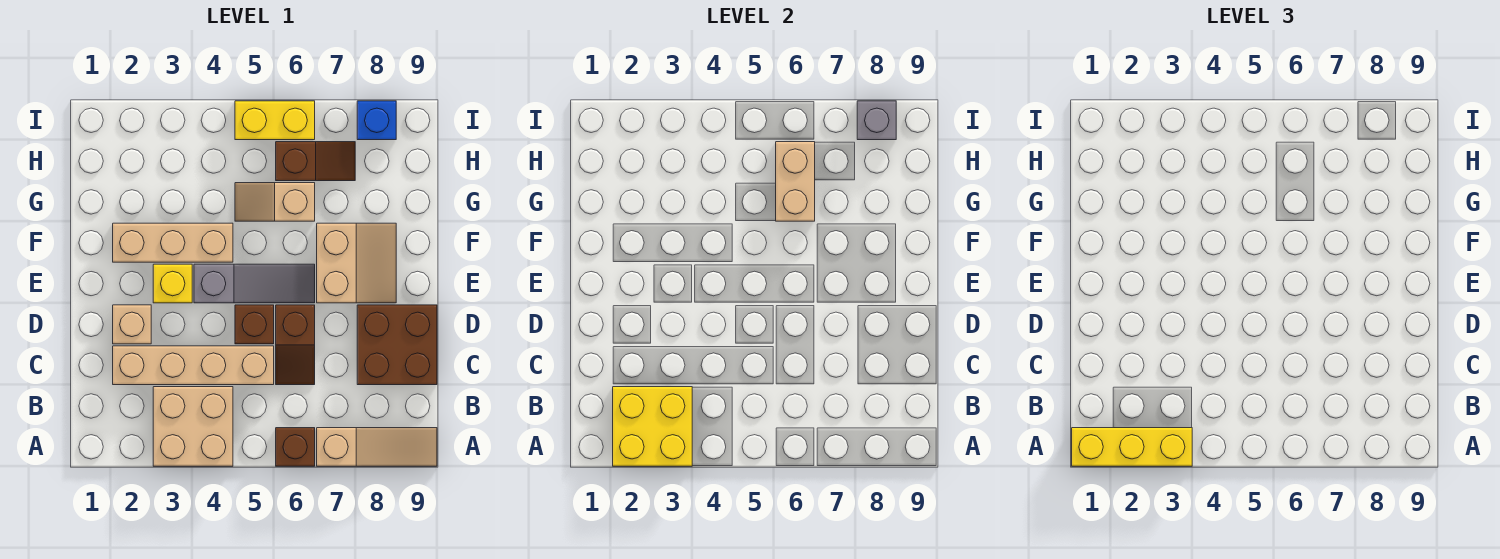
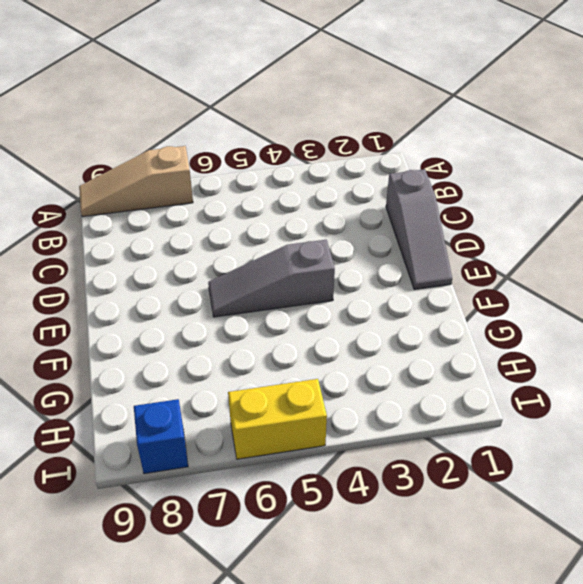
grey 1x3 slope [386,169,452,289] -> none
none -> tan 2x2 brick [153,387,233,466]
none -> brown 1x1 brick [276,428,315,466]
none -> tan 1x4 brick [113,346,274,385]

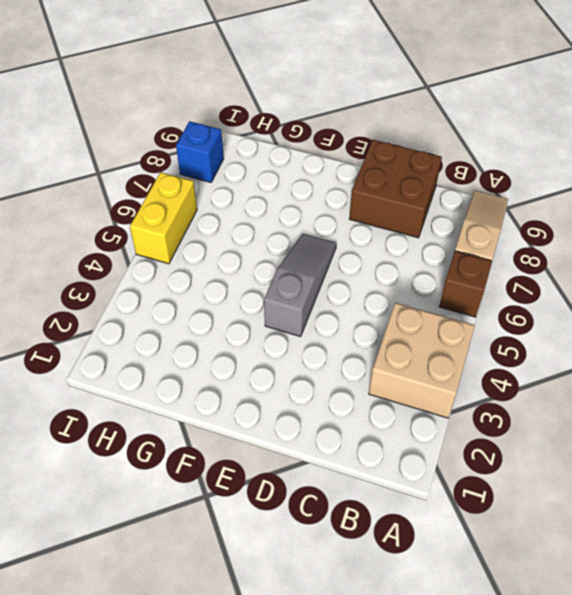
none -> tan 1x4 brick [113,346,274,385]
none -> brown 1x2 slope [276,305,315,385]
none -> tan 1x1 brick [113,305,151,344]

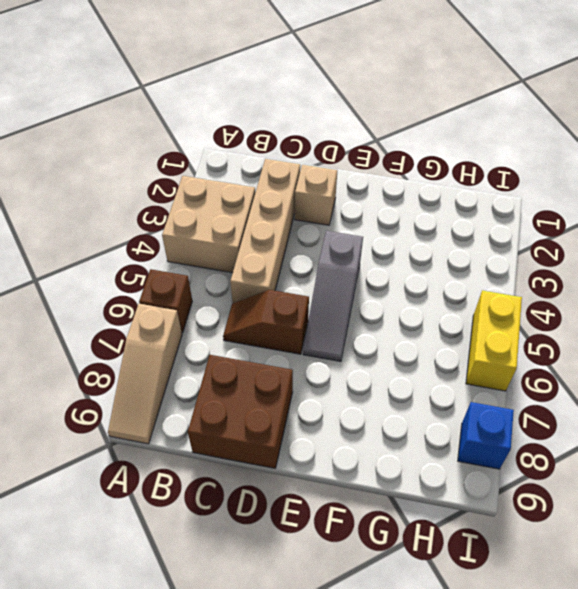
none -> brown 1x1 brick [235,305,274,344]
none -> yellow 1x1 brick [153,264,192,303]
none -> tan 2x2 slope [317,223,396,303]

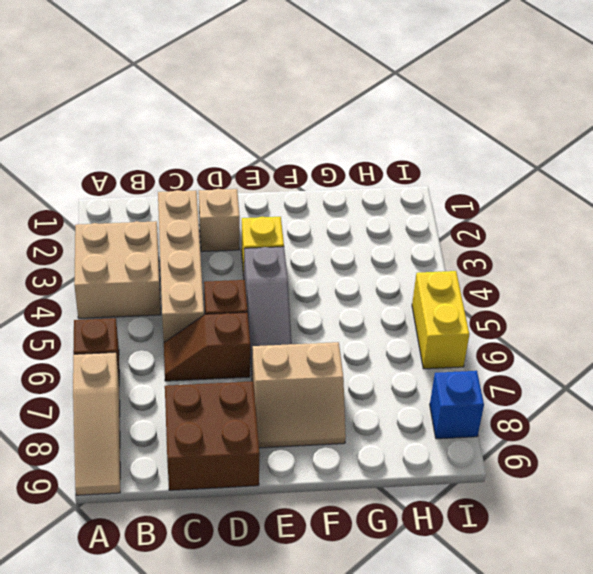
none -> tan 1x3 brick [113,223,233,262]
none -> tan 1x2 slope [235,183,315,221]
none -> brown 1x2 slope [276,142,355,181]

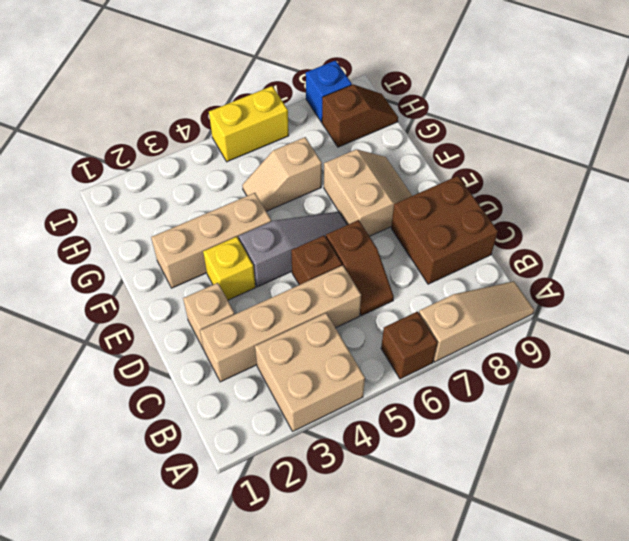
brown 1x2 slope [322,85,398,147] -> brown 1x2 slope moved to [276,142,355,181]
none -> yellow 2x2 brick [613,387,692,466]
none -> tan 1x2 brick [776,142,815,221]
none -> grey 1x1 brick [857,101,896,140]

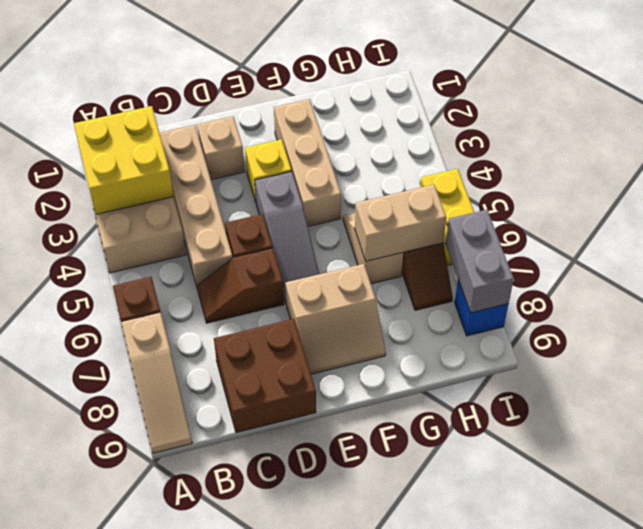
grey 1x2 brick [446,210,514,313] -> grey 1x1 brick [857,101,896,140]
none -> yellow 1x3 brick [1072,428,1192,466]

